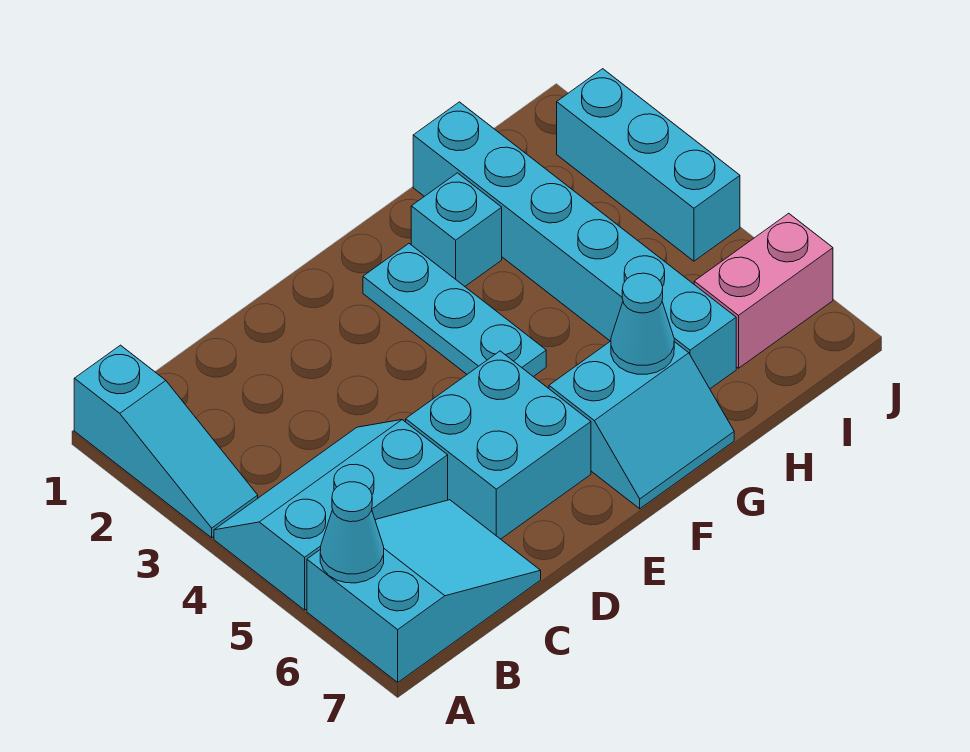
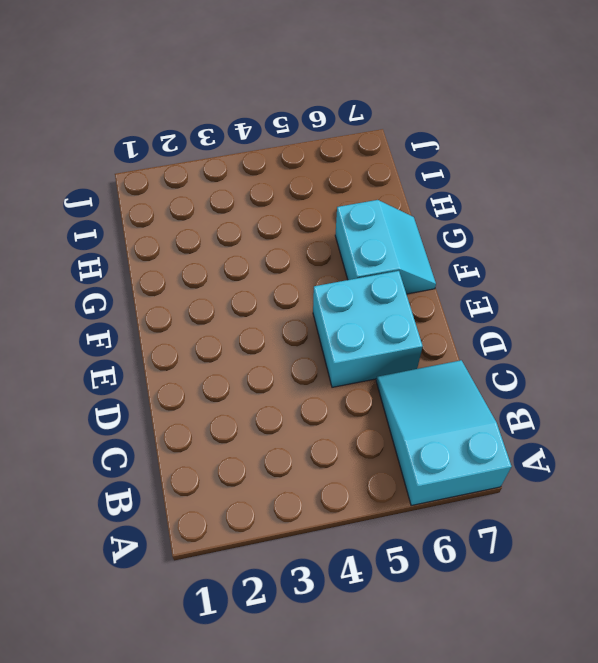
none -> cyan 1x3 slope [74,345,258,538]
none -> cyan 2x3 slope [214,420,448,610]
none -> cyan 1x3 plate [363,244,546,377]

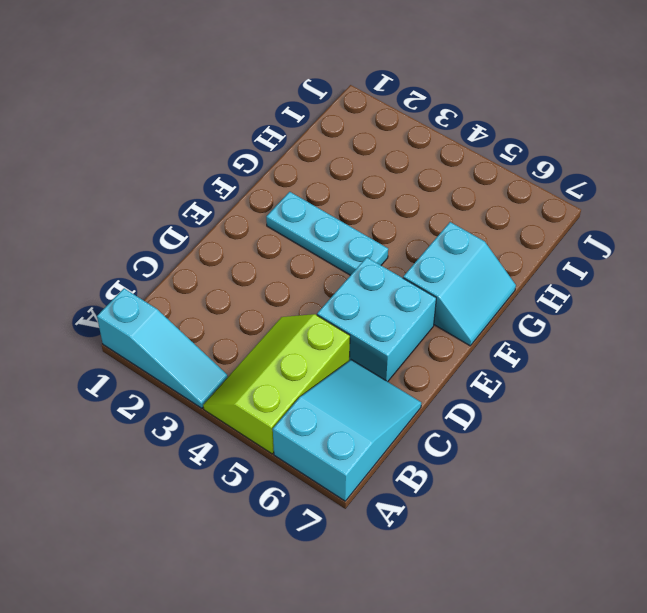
lime 2x3 slope [203,314,350,454] -> cyan 2x3 slope [214,420,448,610]
none -> cyan 1x1 brick [411,173,502,286]
none -> cyan 1x6 brick [413,102,736,389]
none -> pink 1x2 brick [694,213,833,368]

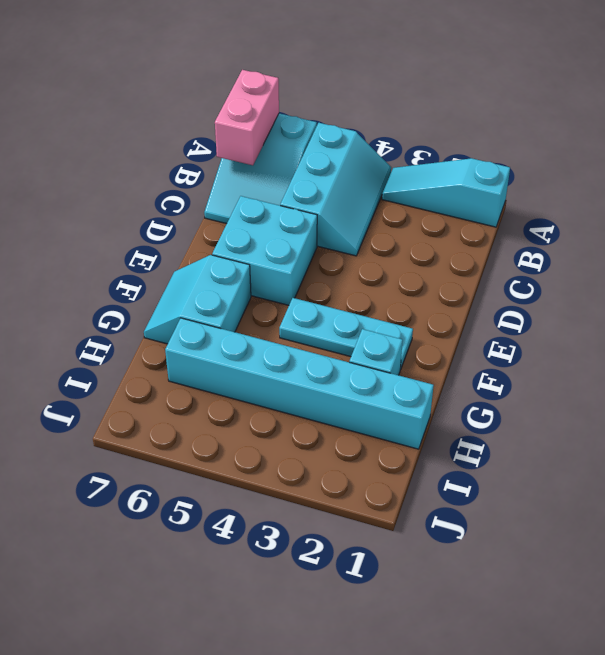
pink 1x2 brick [215,70,279,165] -> pink 1x2 brick moved to [694,213,833,368]
none -> cyan 1x3 brick [557,69,740,261]
none -> cyan 1x1 cone [320,482,384,583]
none -> cyan 1x1 cone [611,273,674,374]

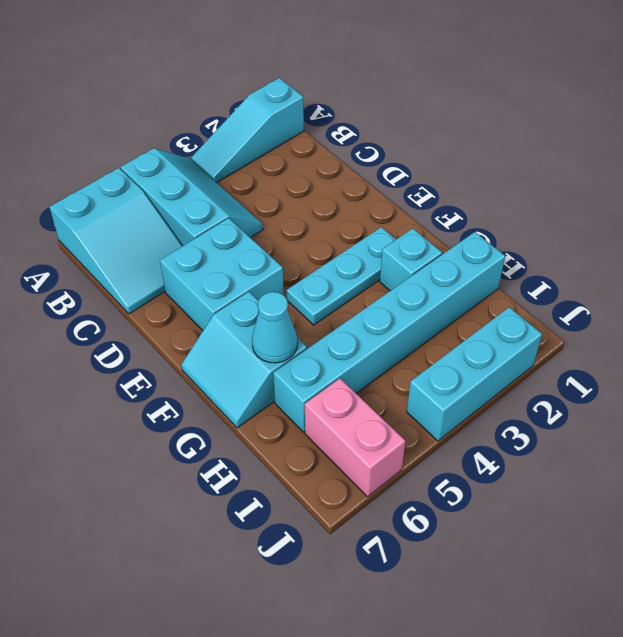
none -> cyan 1x1 cone [320,482,384,583]

